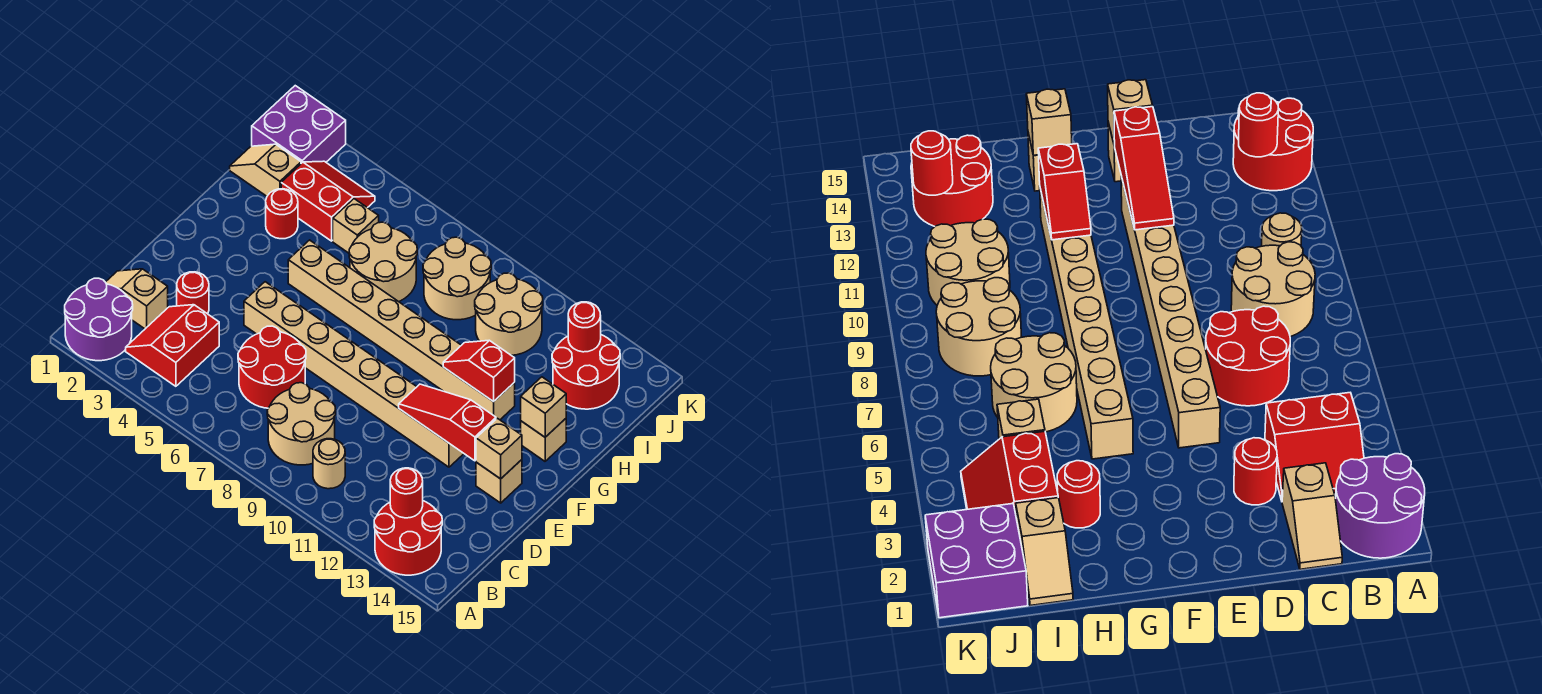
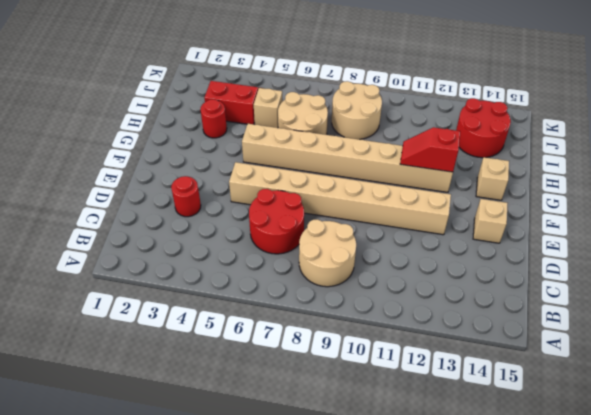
none -> purple 2x2 round brick [65,278,133,361]
none -> red 2x2 round brick [374,501,442,575]
none -> red 2x2 slope [126,305,219,386]

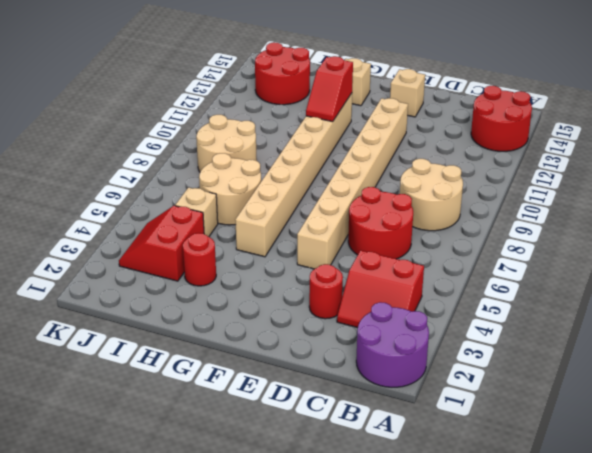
none -> tan 1x1 round brick [313,439,345,489]
none -> tan 1x2 slope [106,269,168,329]
none -> tan 1x2 slope [230,144,301,196]

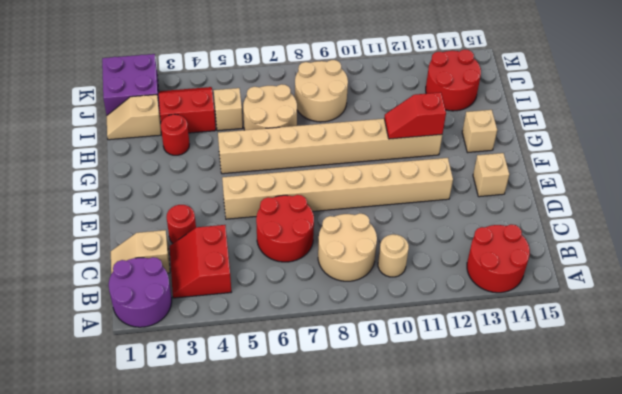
none -> tan 2x2 round brick [475,273,543,355]
none -> red 1x1 round brick [390,468,423,518]
none -> red 1x3 slope [399,384,496,461]

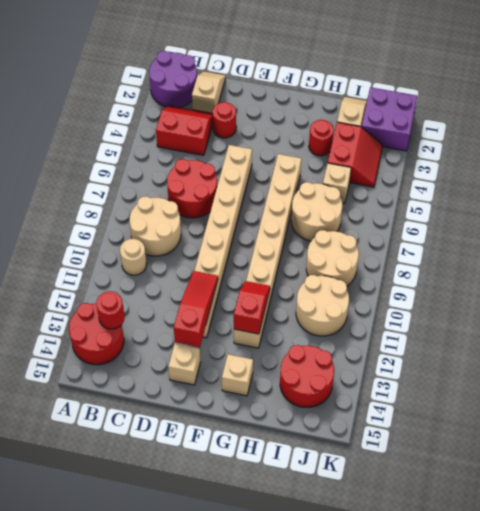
none -> tan 1x1 brick [476,418,522,479]
none -> tan 1x1 brick [521,377,566,437]
none -> red 1x1 round brick [568,302,601,352]

